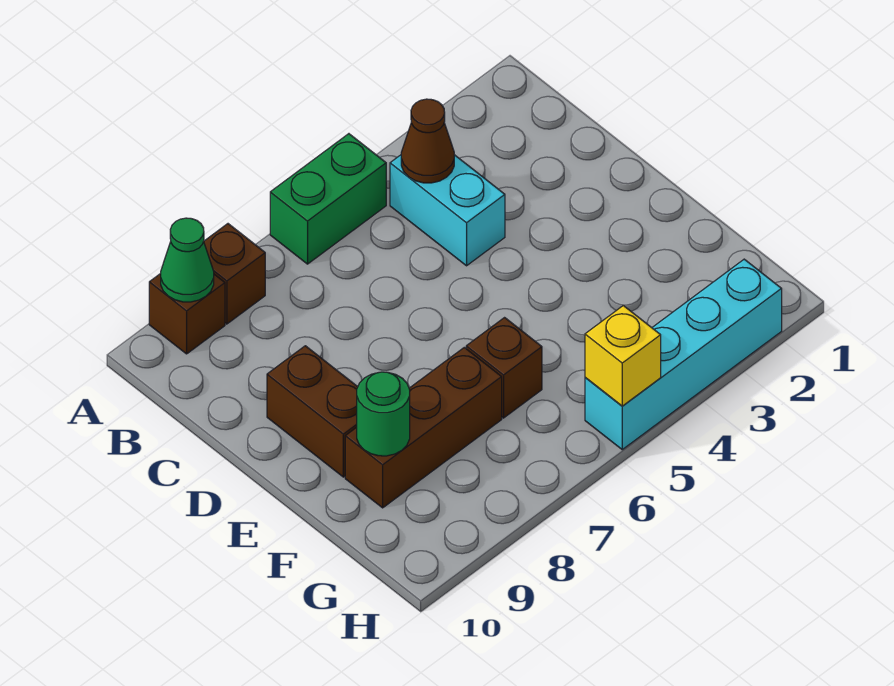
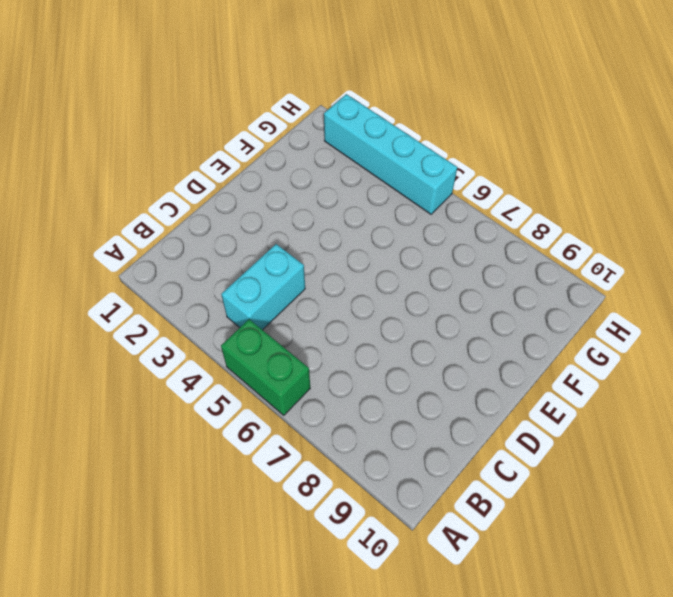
none -> brown 1x1 brick [204,224,265,324]
none -> brown 1x1 brick [149,273,225,354]
none -> brown 1x2 brick [267,346,358,477]

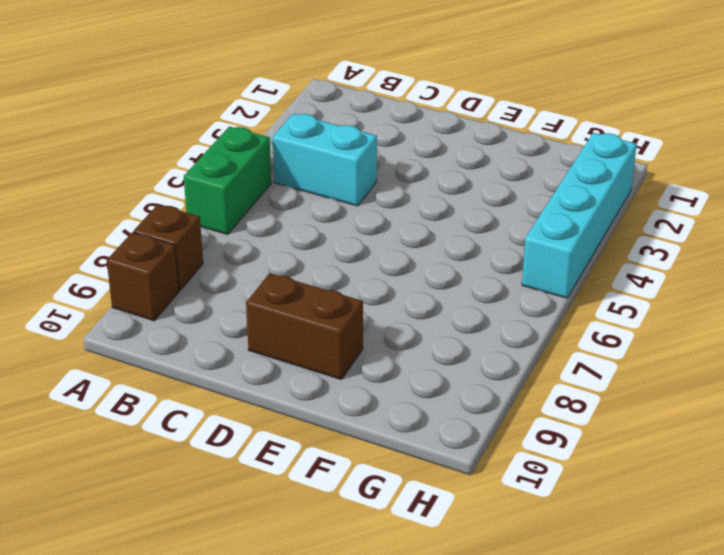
none -> brown 1x1 brick [466,318,542,418]
none -> brown 1x3 brick [345,347,502,508]
none -> green 1x1 cone [161,218,214,302]

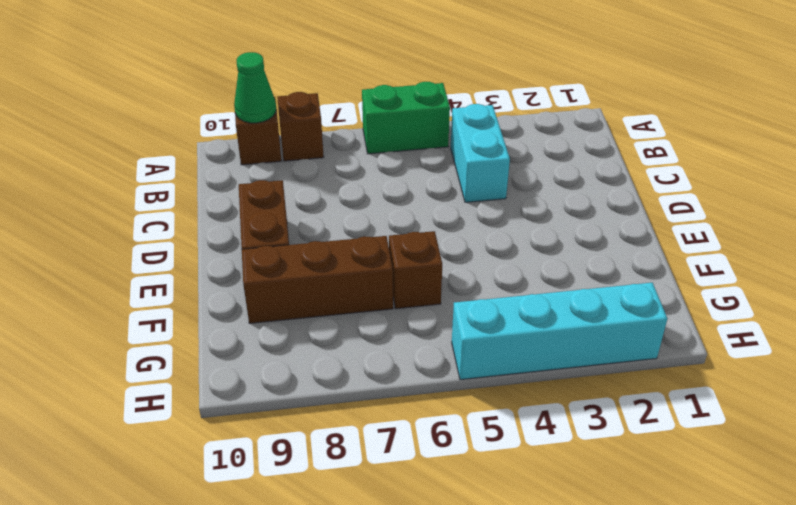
none -> brown 1x1 cone [401,99,454,183]
none -> green 1x1 round brick [357,372,410,456]
none -> yellow 1x1 brick [585,306,661,406]

